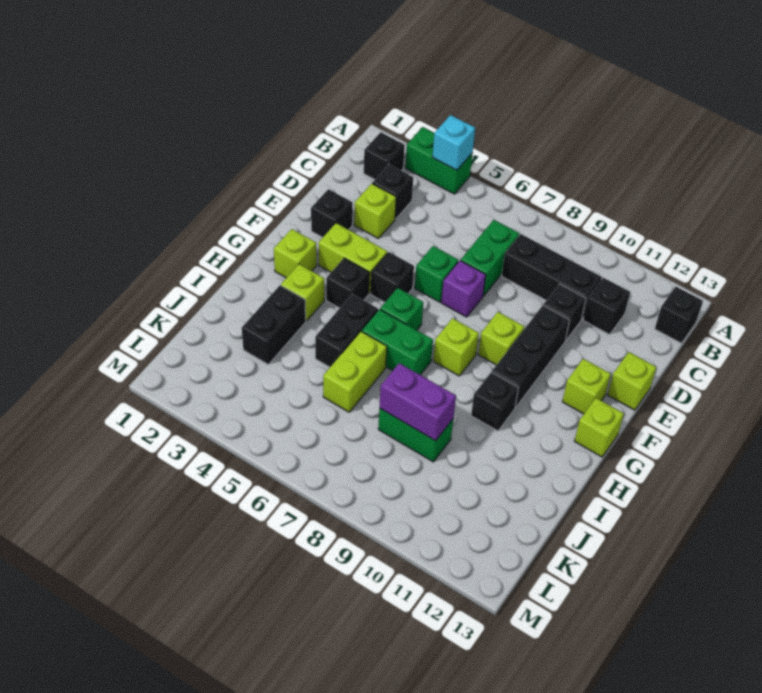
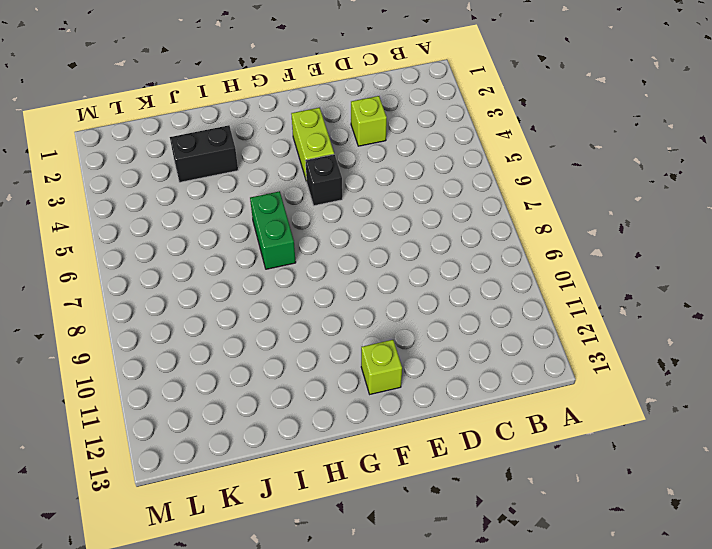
none -> green 1x2 brick [405,127,472,194]
none -> black 1x1 brick [364,132,405,180]
none -> black 1x1 brick [655,287,703,343]
none -> black 1x1 brick [372,164,413,219]

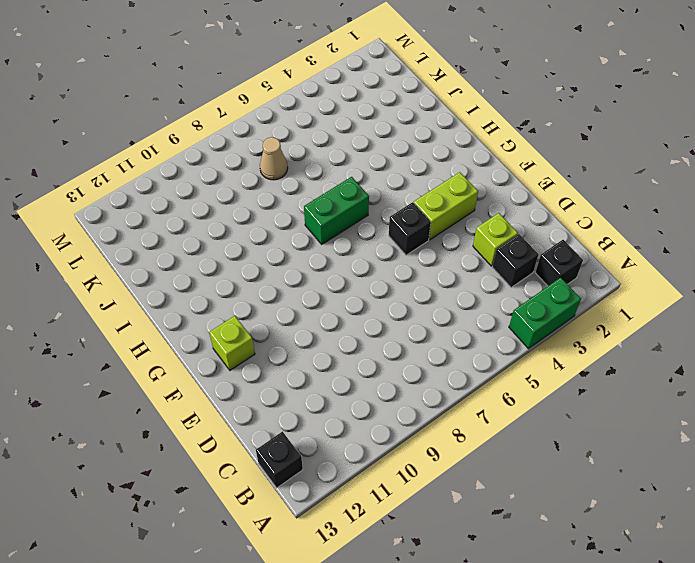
tan 1x1 cone [260,137,288,180] -> none
none -> green 1x2 brick [461,220,519,296]
none -> black 1x3 brick [502,234,602,320]
none -> black 1x1 brick [583,278,630,335]
none -> black 1x1 brick [543,284,586,341]

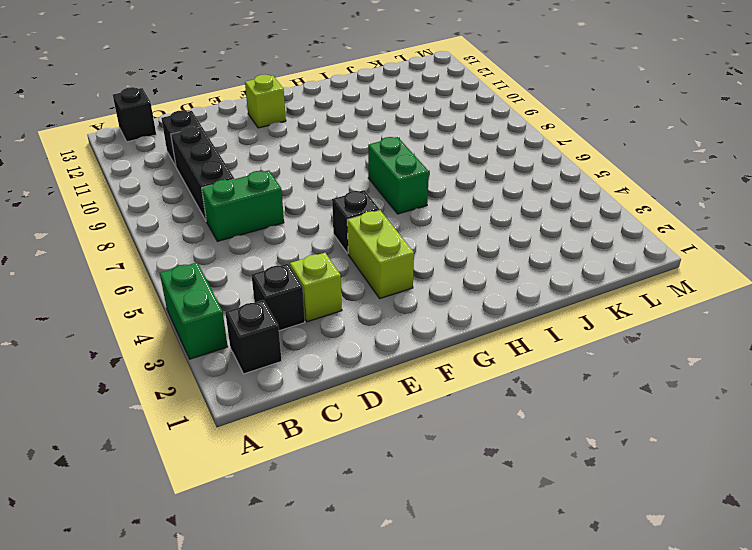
none -> black 1x1 brick [543,284,586,341]
none -> black 1x1 brick [311,189,353,237]
none -> green 1x1 brick [415,246,459,302]
none -> purple 1x1 brick [441,261,486,317]

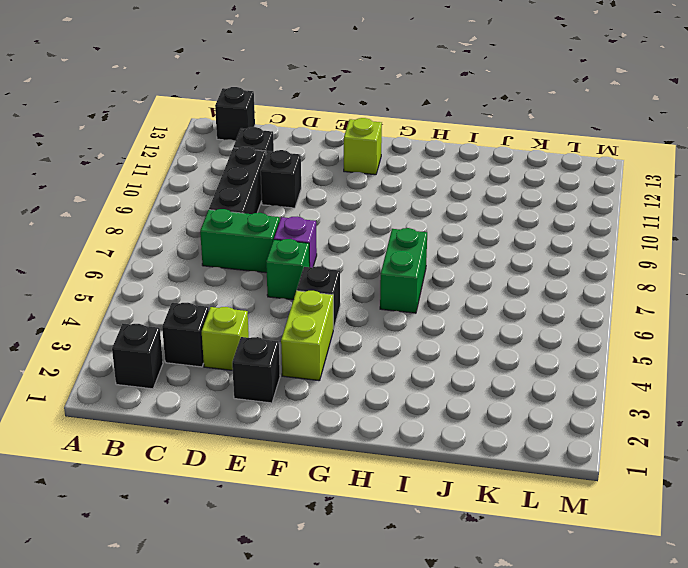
none -> green 1x2 brick [405,127,472,194]
none -> black 1x3 brick [492,306,569,408]
none -> lime 1x1 brick [608,352,656,410]
none -> lime 1x1 brick [478,312,524,365]

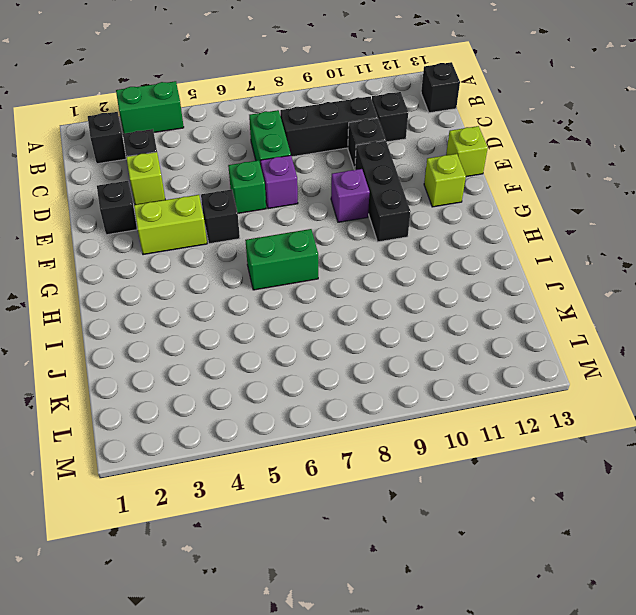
purple 1x1 brick [331,169,370,222] -> lime 1x1 brick [478,312,524,365]
none -> lime 1x1 brick [274,229,317,278]
none -> black 1x1 brick [326,258,369,308]
none -> green 1x1 brick [380,288,423,330]
none -> lime 1x1 brick [433,318,479,376]

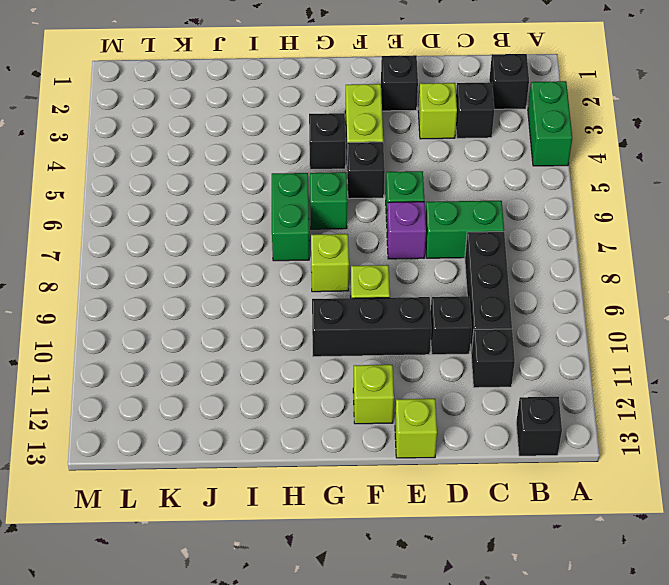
none -> lime 1x1 brick [274,229,317,278]
none -> lime 1x1 brick [575,398,624,457]
none -> lime 1x1 brick [281,264,324,321]
none -> black 1x2 brick [315,294,378,367]

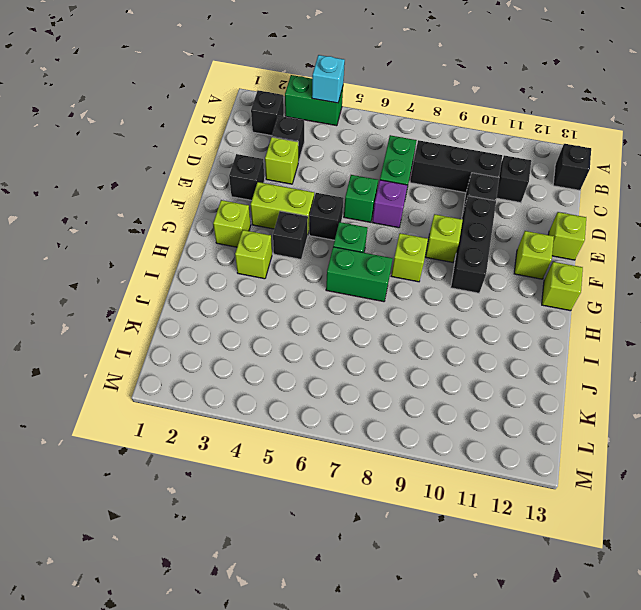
none -> black 1x2 brick [315,294,378,367]
none -> black 1x1 brick [471,372,518,431]
none -> black 1x2 brick [242,285,306,364]
none -> lime 1x2 brick [323,331,387,412]

